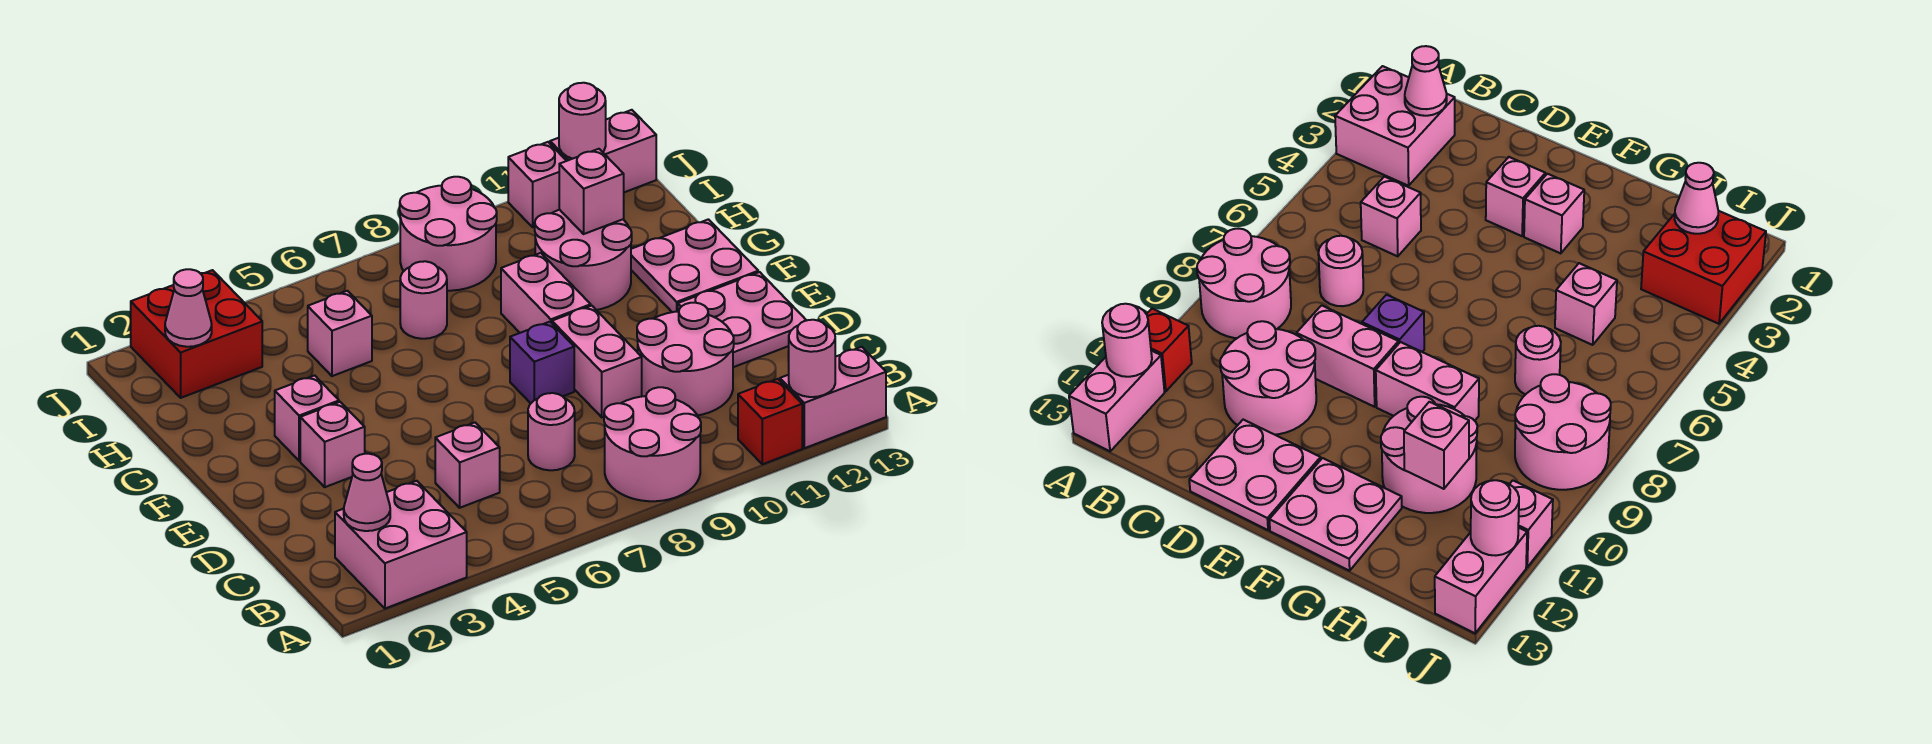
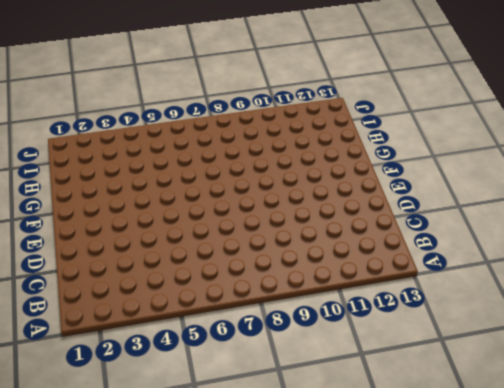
none -> pink 2x2 brick [335,481,467,608]
none -> pink 2x2 round brick [604,387,701,501]
none -> red 1x1 brick [738,379,802,464]

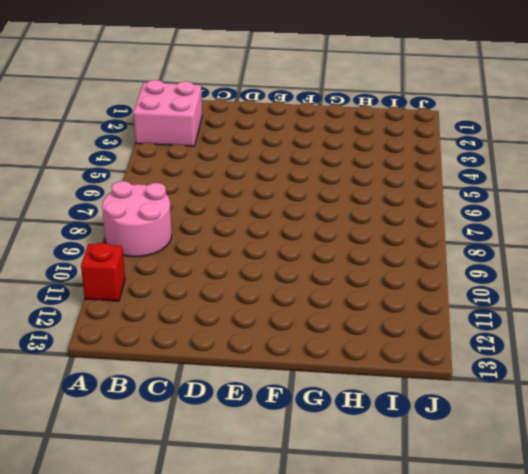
none -> pink 1x2 brick [780,347,886,448]
none -> pink 1x1 brick [435,423,500,508]
none -> pink 1x1 round brick [528,393,575,470]

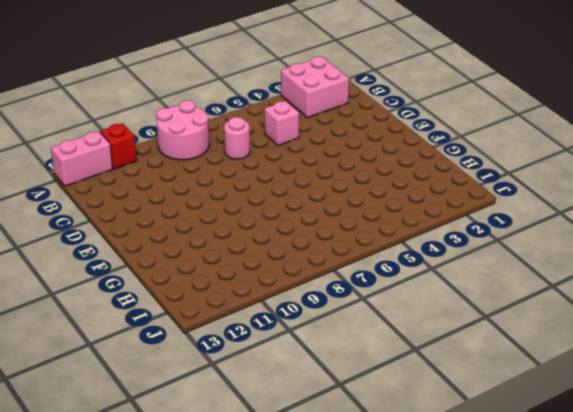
none -> pink 2x2 round brick [637,303,734,415]
none -> pink 1x2 brick [552,306,642,417]
none -> pink 2x2 plate [678,272,806,367]

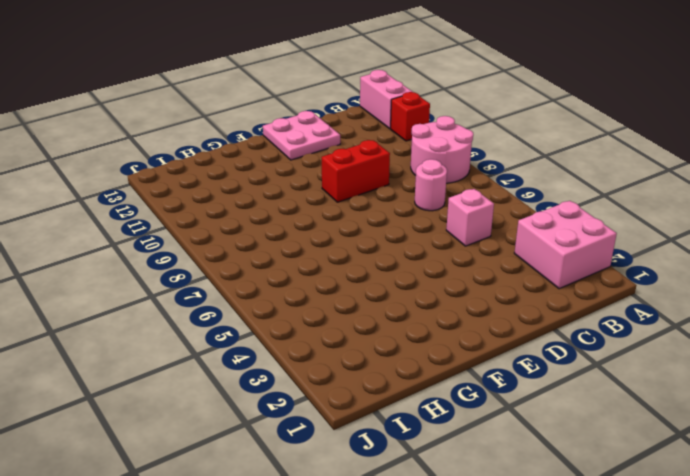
red 1x2 brick [322,140,390,202] -> pink 1x2 brick [552,306,642,417]
none -> pink 2x2 round brick [637,303,734,415]
none -> pink 1x1 brick [300,402,365,487]
none -> purple 1x1 brick [510,322,574,403]

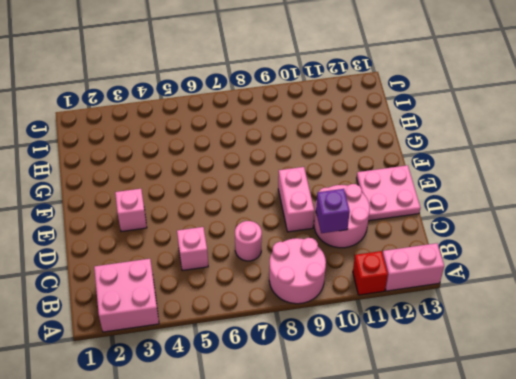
purple 1x1 brick [316,189,350,233] -> purple 1x1 brick moved to [510,322,574,403]
none -> pink 1x1 brick [275,375,339,461]
none -> pink 1x2 brick [501,253,591,333]
none -> pink 2x2 plate [631,219,758,312]

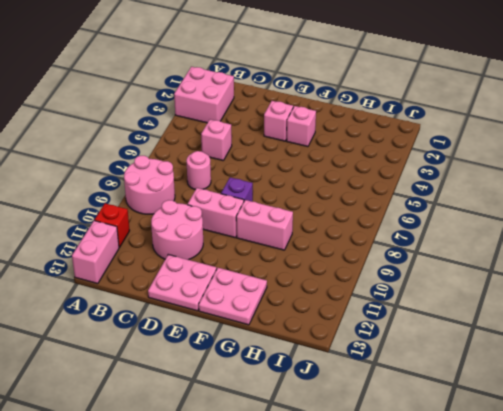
none -> pink 2x2 round brick [535,210,632,310]
none -> pink 1x1 brick [308,291,372,376]
none -> pink 1x1 round brick [400,261,447,339]

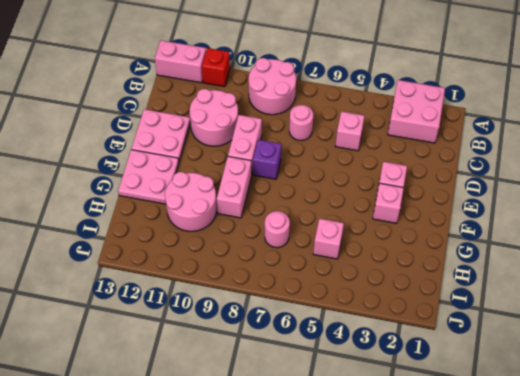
none -> red 2x2 brick [131,270,262,398]
none -> pink 2x2 round brick [400,177,497,291]
none -> pink 1x1 brick [508,142,566,227]

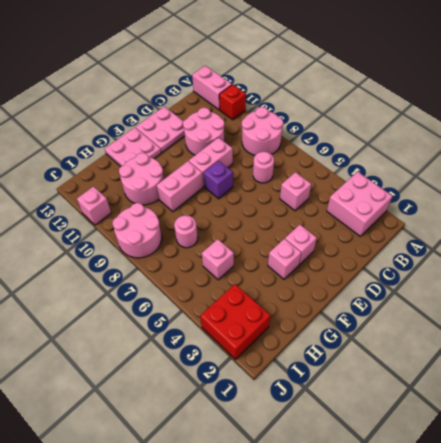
none -> pink 1x2 brick [550,110,656,192]
none -> pink 1x1 round brick [789,320,835,397]
none -> pink 1x1 cone [344,454,390,531]

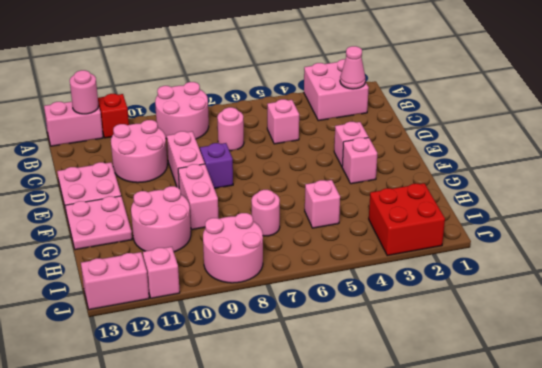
none -> pink 1x1 brick [559,149,624,234]
none -> pink 1x1 cone [165,269,212,347]
none -> pink 1x1 round brick [559,83,606,159]

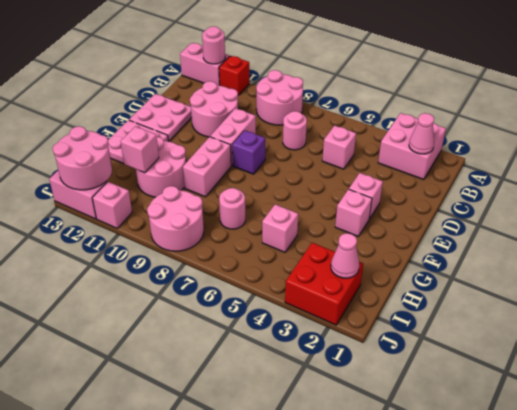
pink 2x2 round brick [53,126,112,190] -> pink 1x1 round brick [559,83,606,159]

